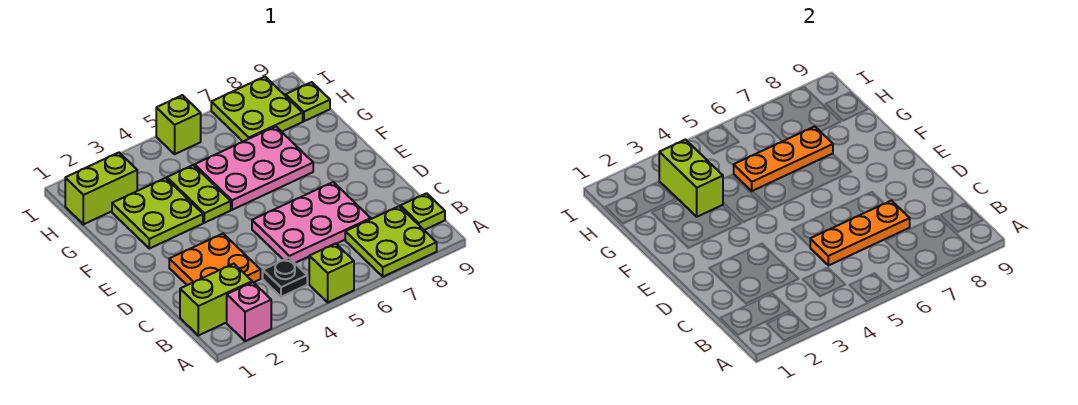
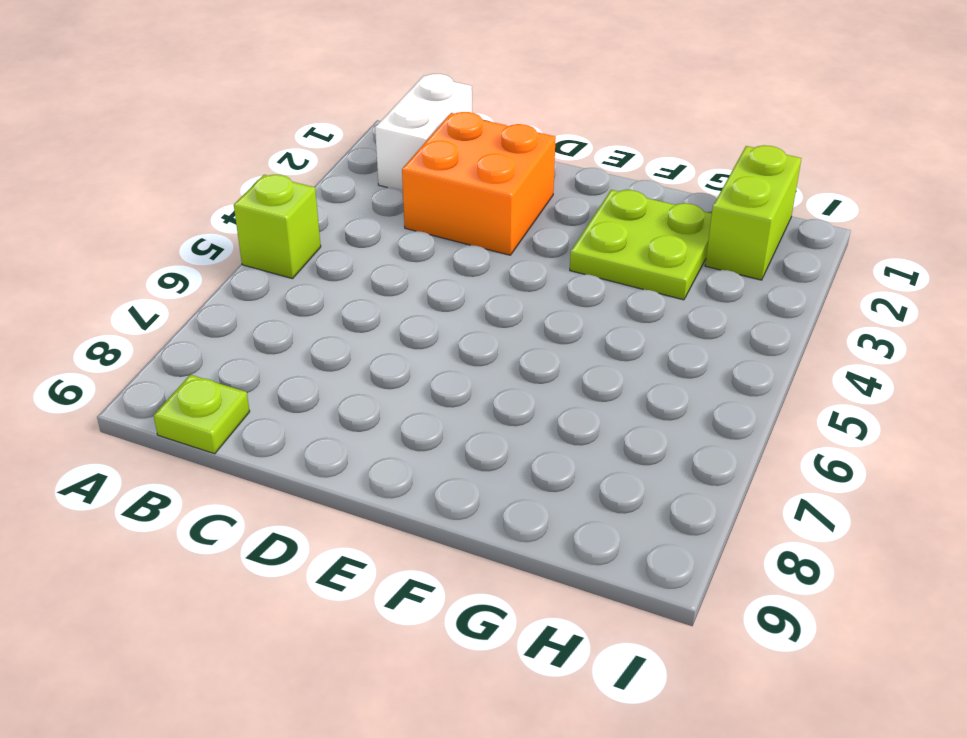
white 1x2 brick [375,74,472,191] -> lime 1x2 brick [180,264,252,335]
orange 2x2 brick [402,112,556,255] -> orange 2x2 plate [169,234,261,285]
none -> pink 1x1 brick [227,282,271,341]
none -> lime 2x2 plate [345,206,437,277]
none -> black 1x1 plate [263,258,307,297]

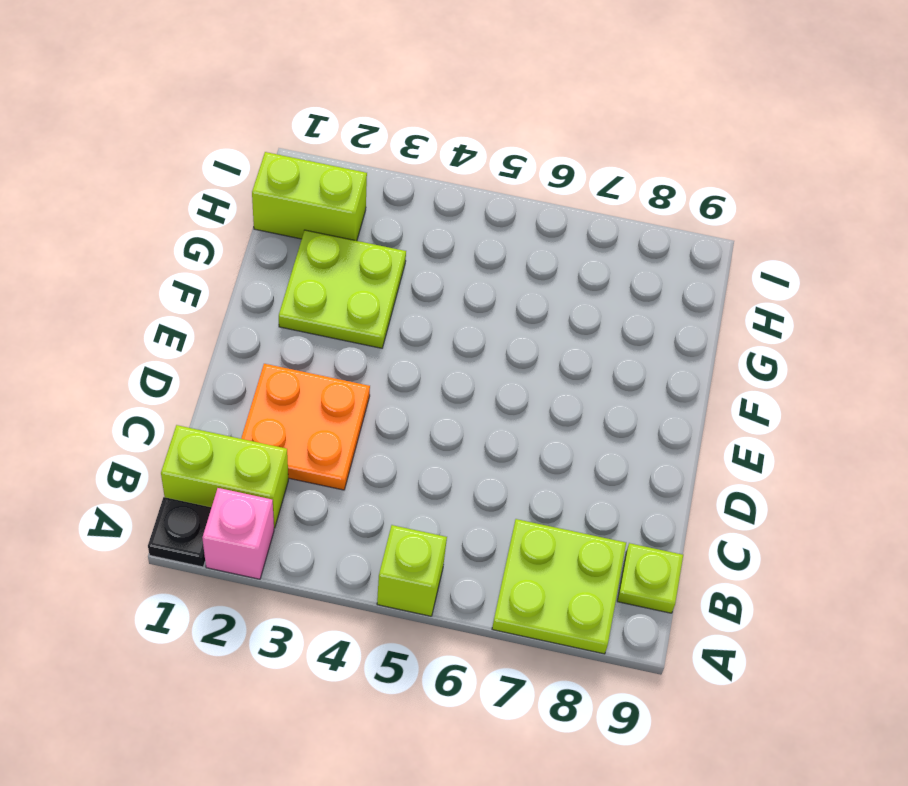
black 1x1 plate [148,497,211,567] -> black 1x1 plate moved to [263,258,307,297]
none -> pink 2x3 plate [252,182,371,263]
none -> lime 1x2 plate [167,165,231,223]
none -> pink 2x3 plate [195,126,313,210]

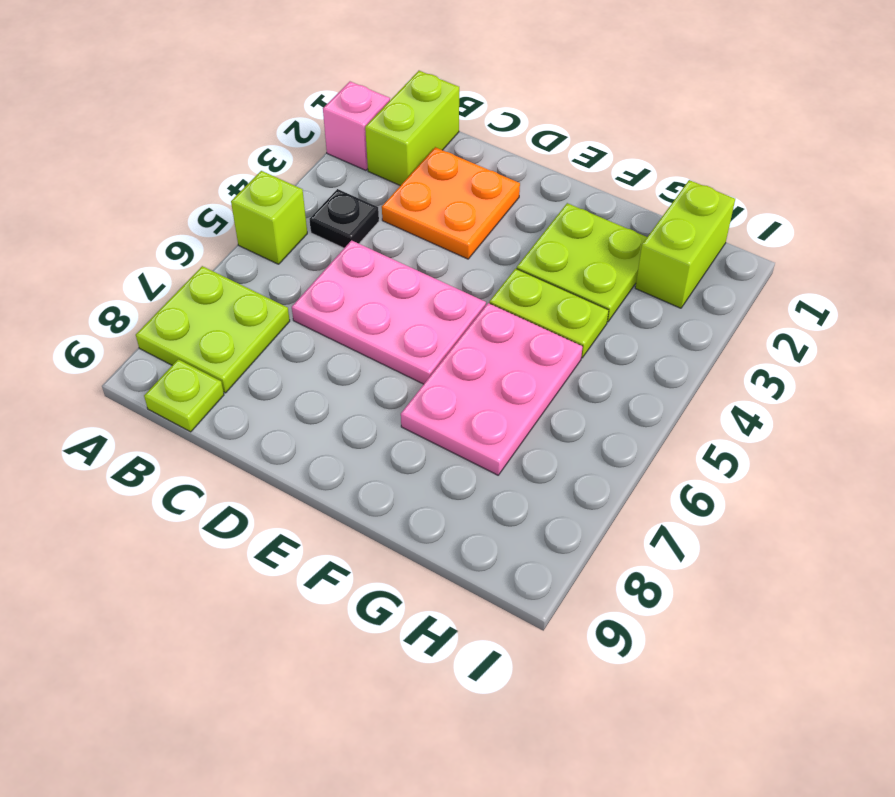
pink 2x3 plate [292,240,486,384] -> pink 2x3 plate turned to [252,182,371,263]
none -> lime 2x2 plate [211,77,303,141]
none -> lime 1x1 plate [286,82,330,121]
none -> lime 1x1 brick [156,95,201,154]

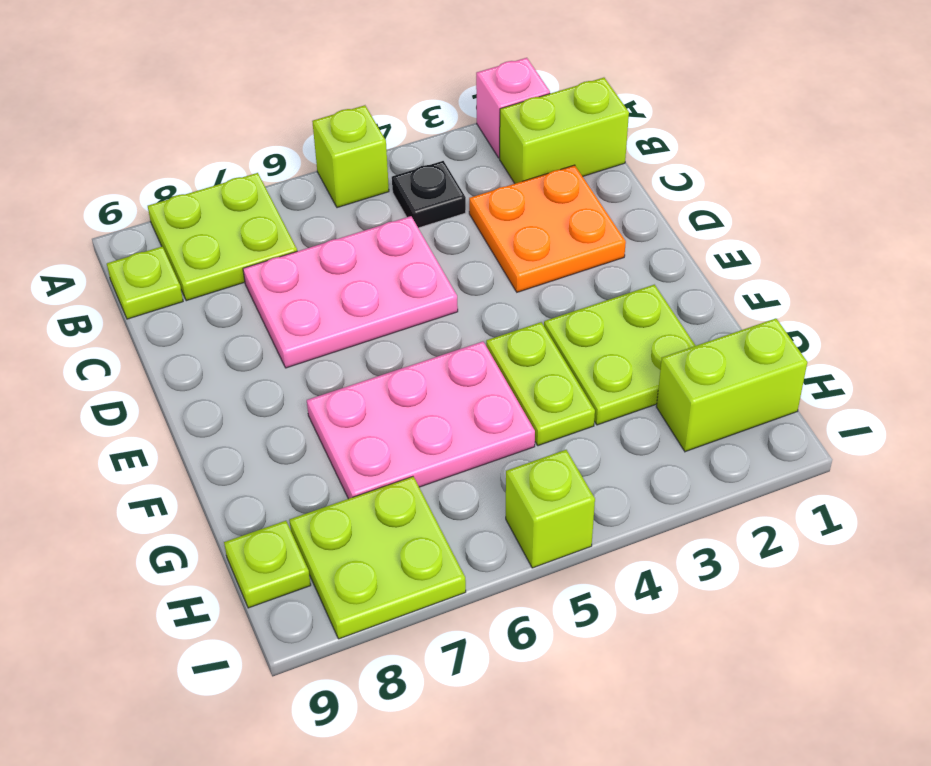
none -> orange 1x3 plate [810,201,910,265]
none -> lime 1x2 brick [659,140,723,217]
none -> orange 1x3 plate [734,126,833,191]

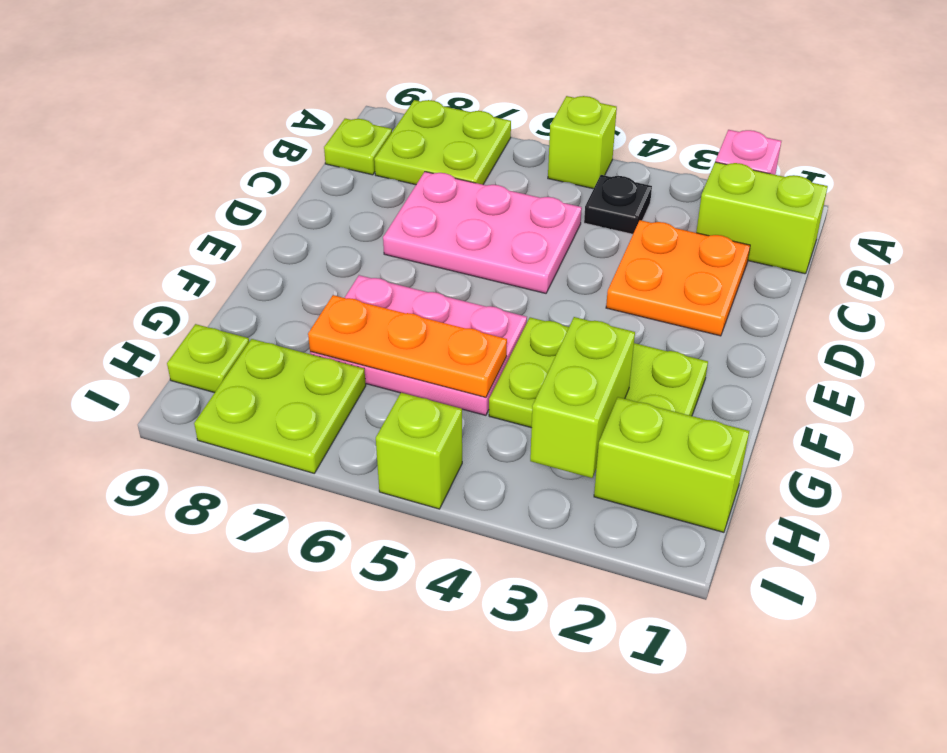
none -> orange 1x3 plate [810,201,910,265]

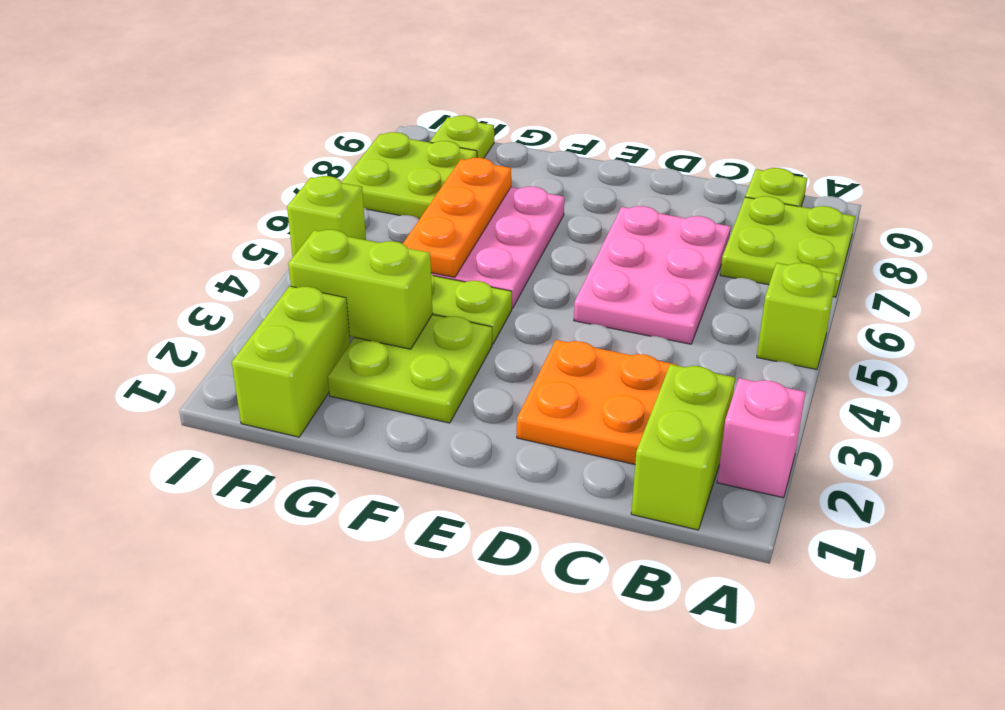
none -> black 1x1 plate [263,258,307,297]
none -> orange 1x3 plate [810,201,910,265]

